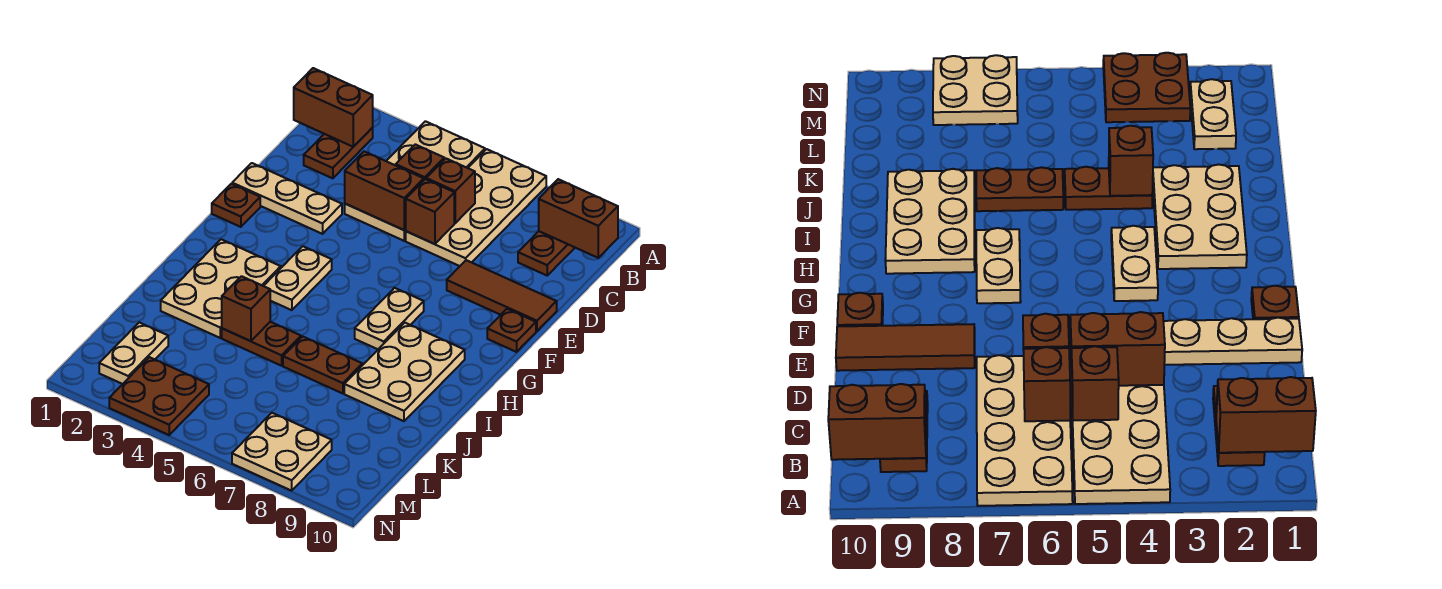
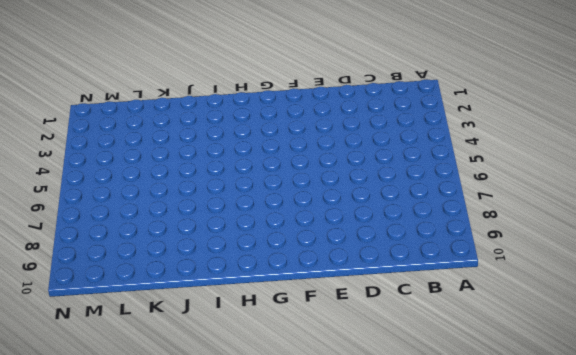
none -> tan 2x4 plate [345,121,485,241]
none -> tan 2x4 plate [406,149,546,266]
none -> brown 1x2 plate [304,128,373,178]

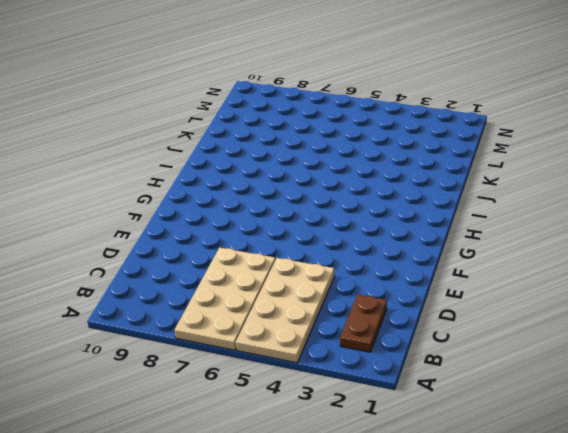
none -> brown 1x2 plate [518,231,575,275]
none -> tan 1x3 plate [232,163,342,234]
none -> brown 1x3 tile [447,260,557,331]

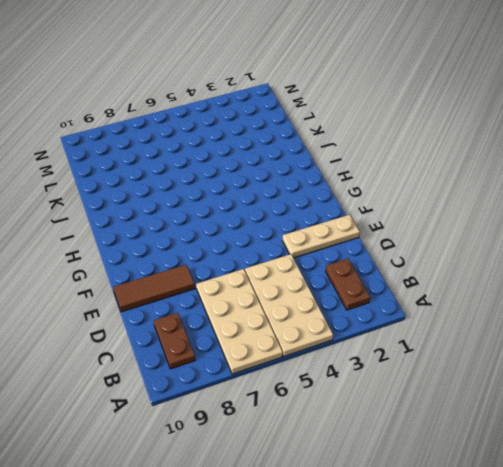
none -> brown 1x1 plate [212,184,260,227]
none -> brown 1x1 plate [487,309,536,352]
none -> tan 1x2 plate [264,246,332,310]

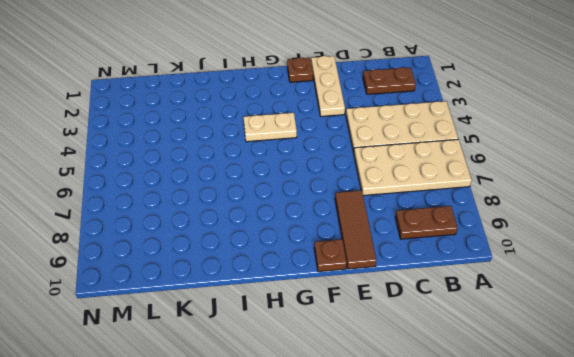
none -> tan 1x2 plate [355,288,424,349]
none -> tan 2x3 plate [161,239,281,338]
none -> tan 2x3 plate [344,323,465,421]

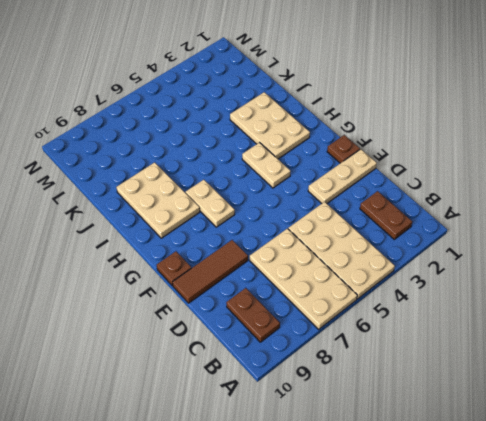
none -> brown 1x2 plate [222,322,301,366]
none -> brown 1x2 plate [283,336,362,394]
none -> tan 1x2 plate [99,323,168,384]

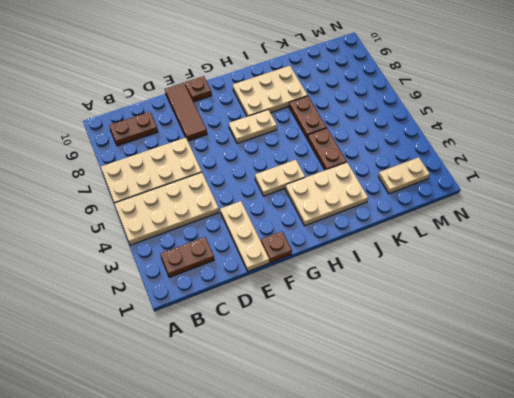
none -> brown 2x2 plate [109,357,209,435]
none -> tan 2x2 plate [232,413,332,491]
none -> brown 1x2 brick [294,68,373,147]

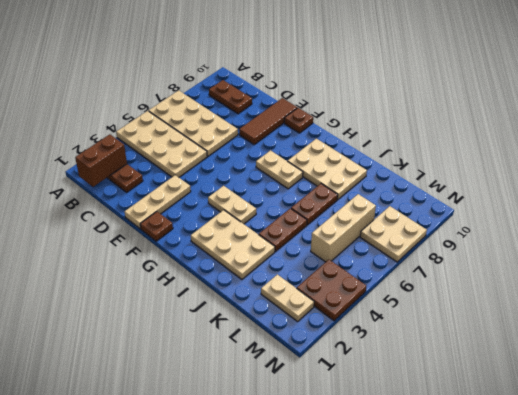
tan 1x3 brick [311,194,376,262] -> none
none -> brown 1x2 brick [539,179,618,258]
none -> brown 1x1 brick [396,144,444,180]
none -> brown 1x1 brick [426,158,475,223]

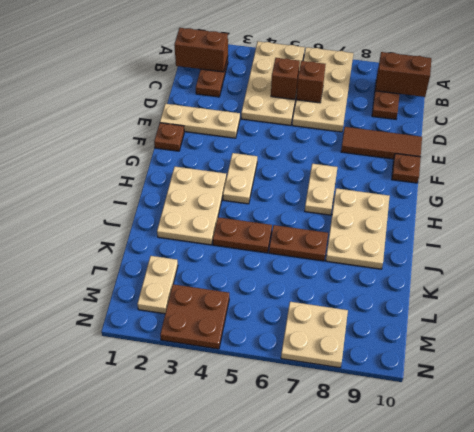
none -> brown 1x2 brick [345,151,424,230]
none -> brown 1x1 brick [406,179,454,244]
none -> brown 1x1 brick [222,276,270,341]

